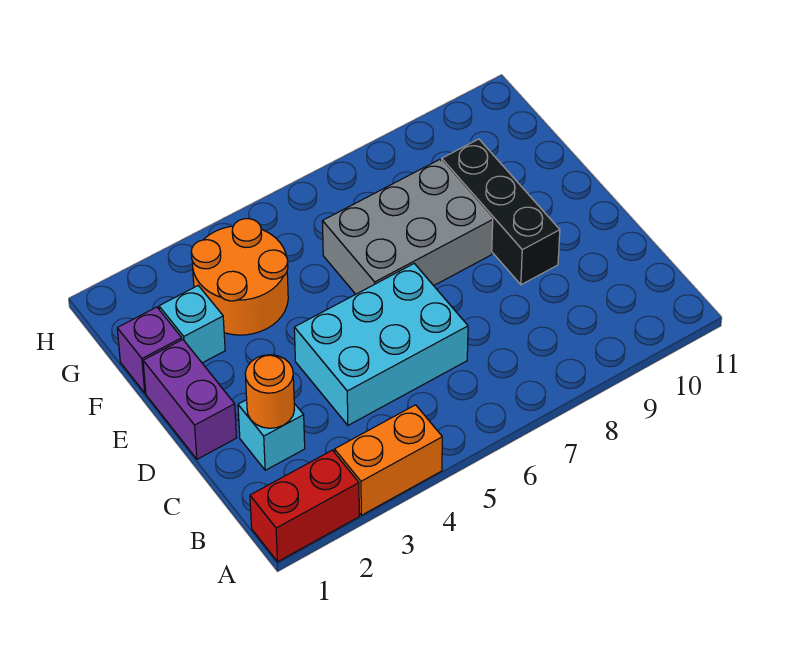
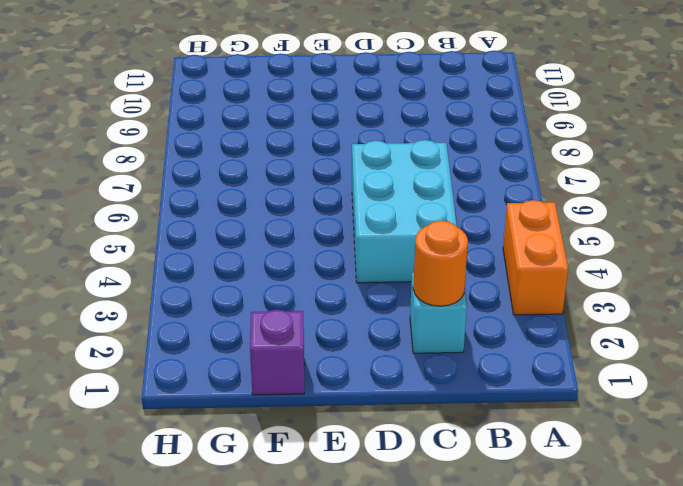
none -> red 1x2 brick [250,450,359,562]
none -> purple 1x2 brick [143,340,237,459]

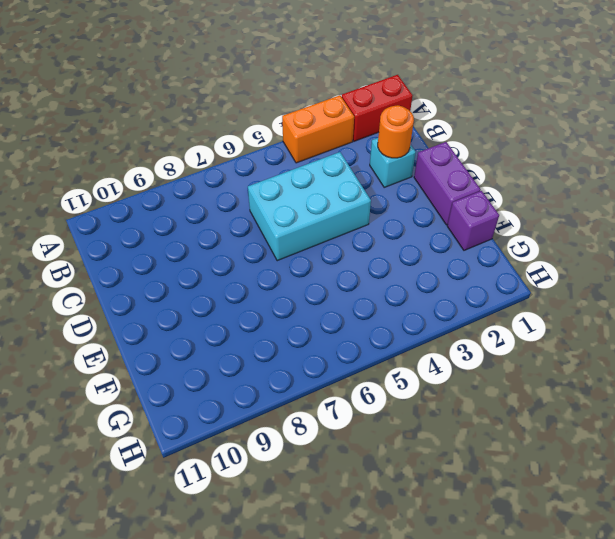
none -> black 1x3 brick [442,139,560,285]
none -> grey 2x3 brick [322,159,493,294]

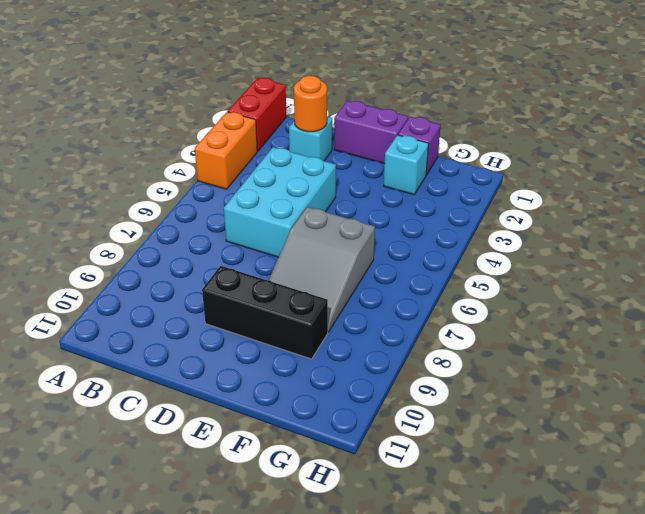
grey 2x3 slope [269,207,375,332] -> grey 2x3 brick [322,159,493,294]
none -> orange 2x2 round brick [191,219,288,335]

